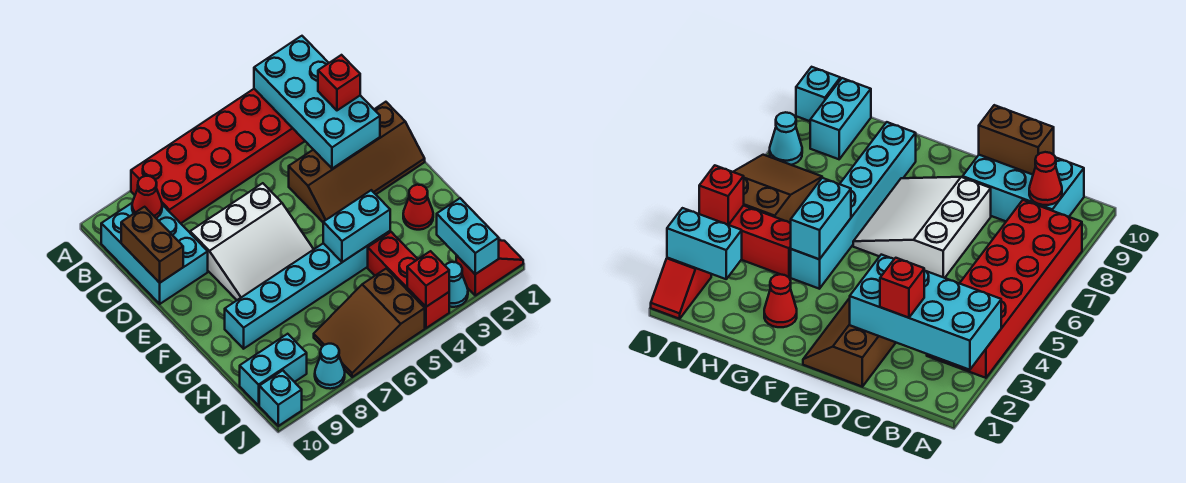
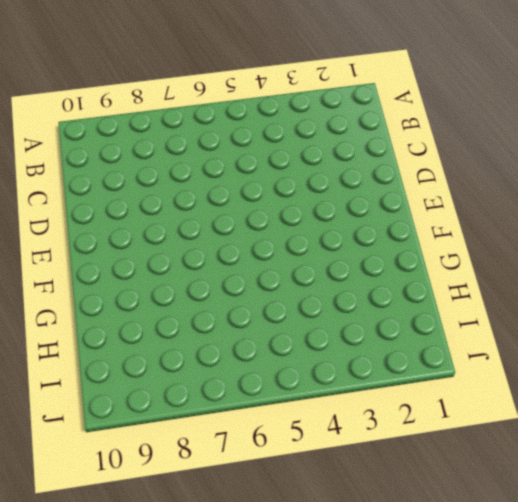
none -> red 2x6 brick [131,89,305,223]
none -> cyan 2x3 brick [101,203,208,304]
none -> brown 2x4 slope [289,102,425,222]

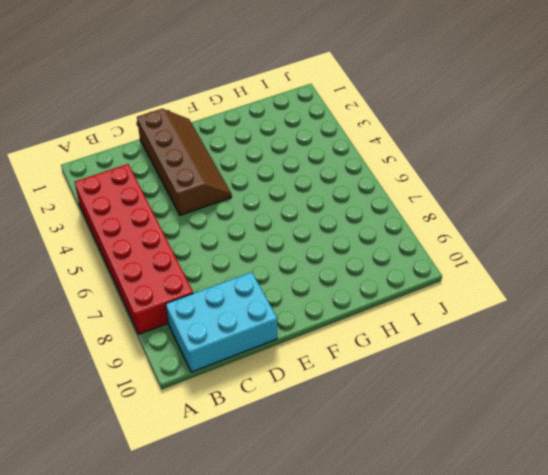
none -> white 3x3 slope [190,183,314,300]
none -> red 1x1 cone [403,185,433,230]
none -> cyan 1x6 brick [225,231,390,349]

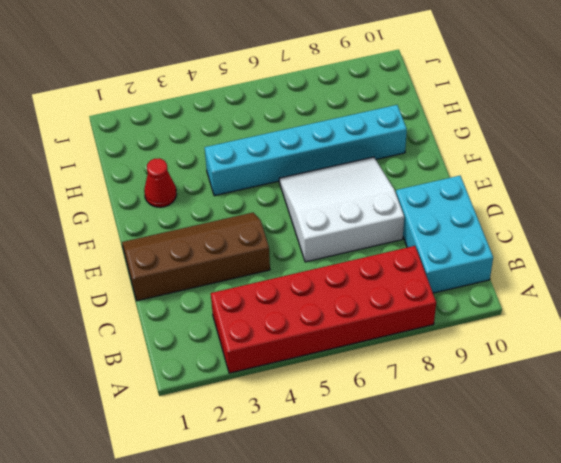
none -> red 1x3 brick [368,232,449,328]
none -> brown 2x3 slope [314,269,425,377]
none -> cyan 1x2 brick [240,334,307,406]

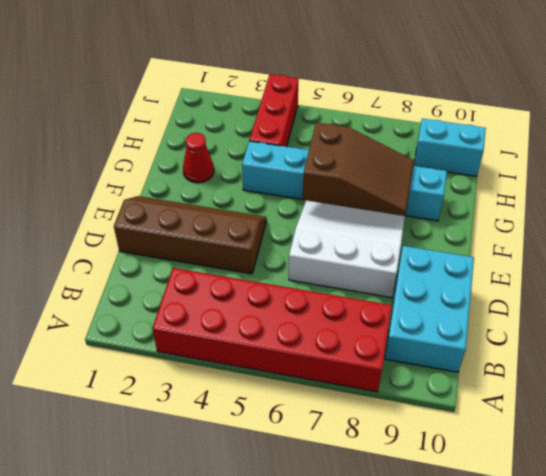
brown 2x3 slope [303,123,414,216] -> brown 2x3 slope moved to [314,269,425,377]
none -> red 1x2 slope [456,240,523,295]
none -> cyan 1x1 cone [445,262,468,307]
none -> cyan 1x1 cone [315,344,345,389]

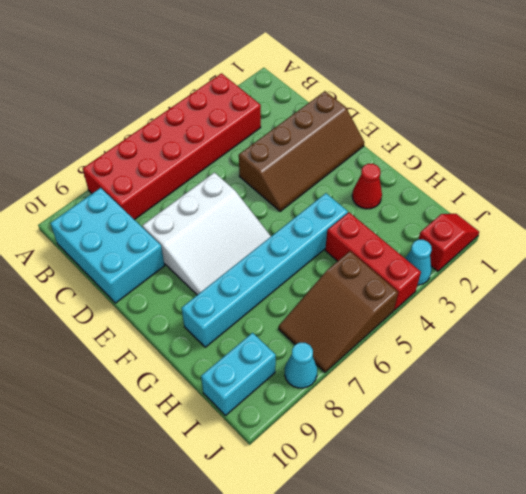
none -> cyan 1x1 brick [259,370,302,426]
none -> cyan 2x4 brick [254,36,380,168]
none -> red 1x1 cone [132,176,162,218]

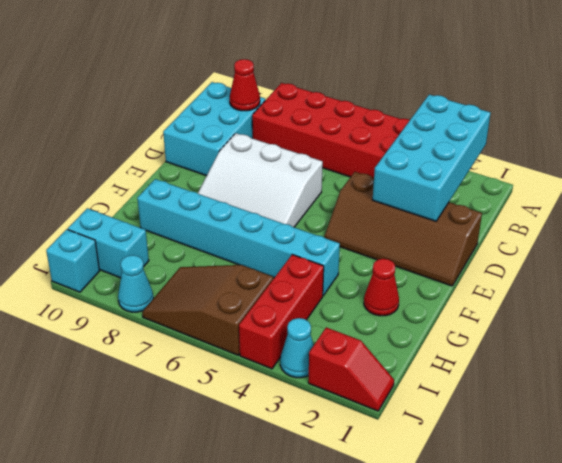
none -> brown 1x2 brick [121,207,183,283]
none -> cyan 1x2 brick [323,190,390,262]
none -> cyan 1x2 brick [437,198,499,274]

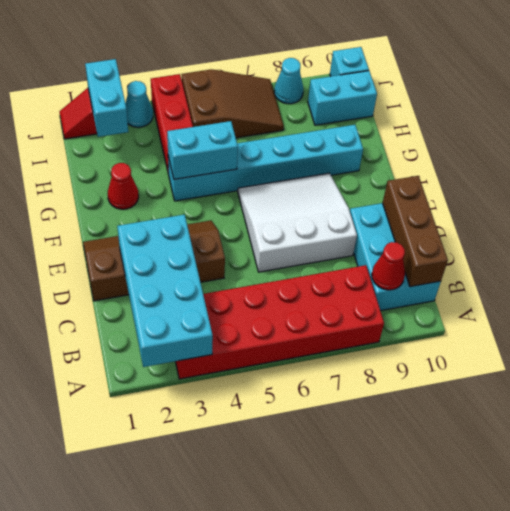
brown 1x3 brick [383,176,448,287] -> brown 1x2 brick [121,207,183,283]
none -> red 1x1 brick [407,251,449,307]
none -> red 1x1 brick [318,55,360,110]

